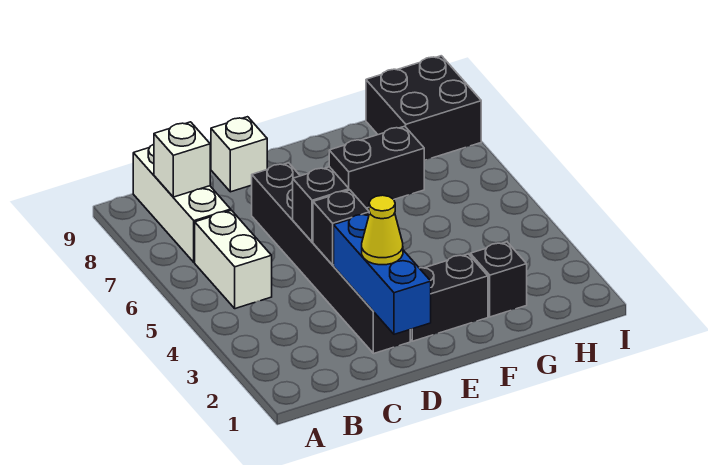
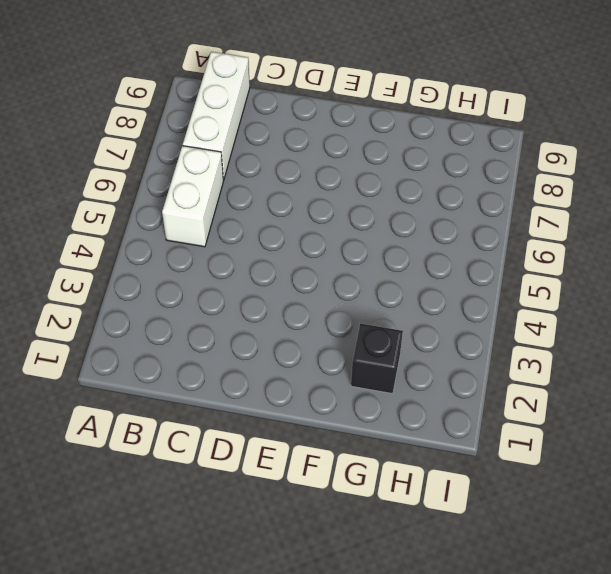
none -> black 1x6 brick [252,163,410,354]
none -> white 1x1 brick [211,117,267,192]
none -> black 1x2 brick [410,254,488,341]

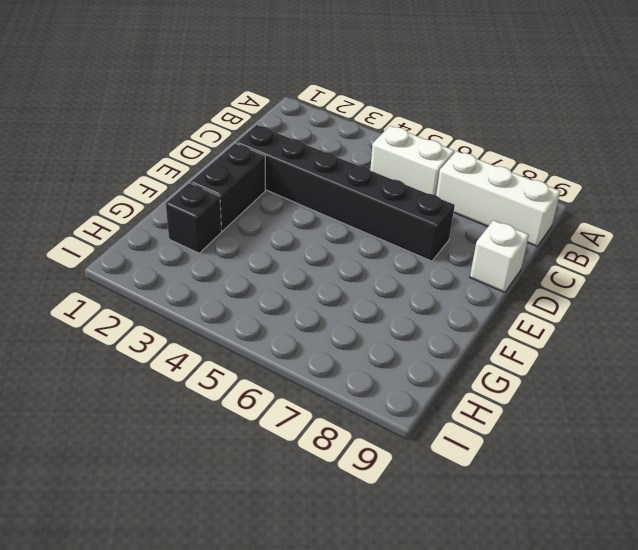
none -> black 1x2 brick [329,126,424,208]
none -> black 2x2 brick [366,56,481,160]
none -> white 1x1 brick [154,122,210,197]

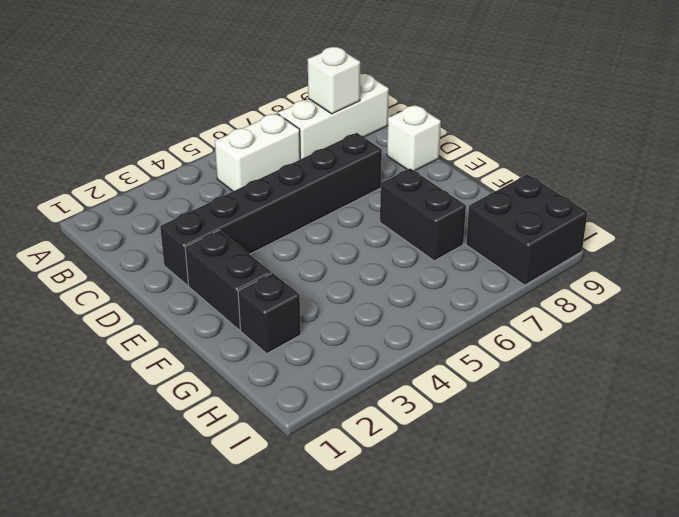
none -> blue 1x3 brick [334,214,431,334]
none -> black 1x1 brick [313,190,369,265]
none -> black 1x1 brick [293,167,349,242]

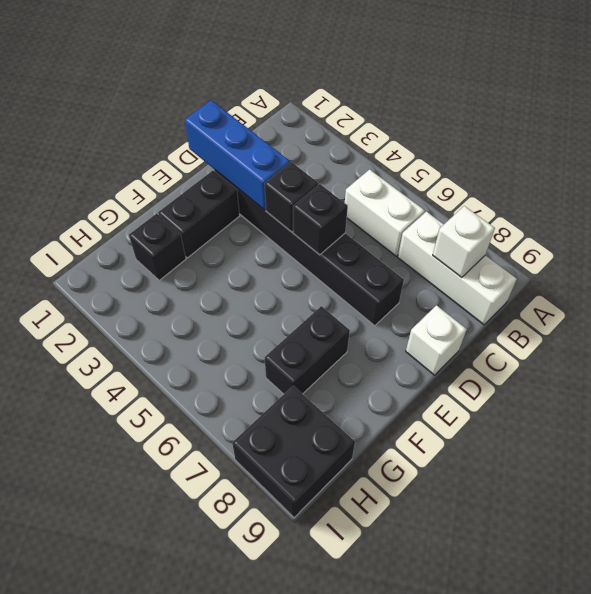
none -> yellow 1x1 cone [362,195,403,265]

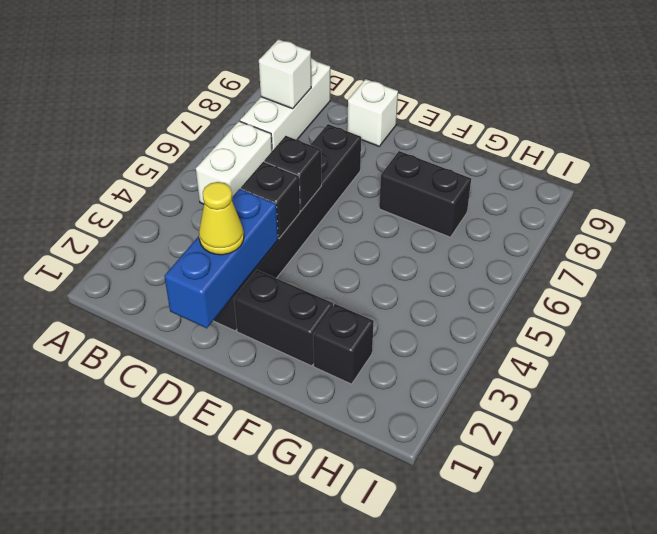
none -> black 2x2 brick [366,56,481,160]

